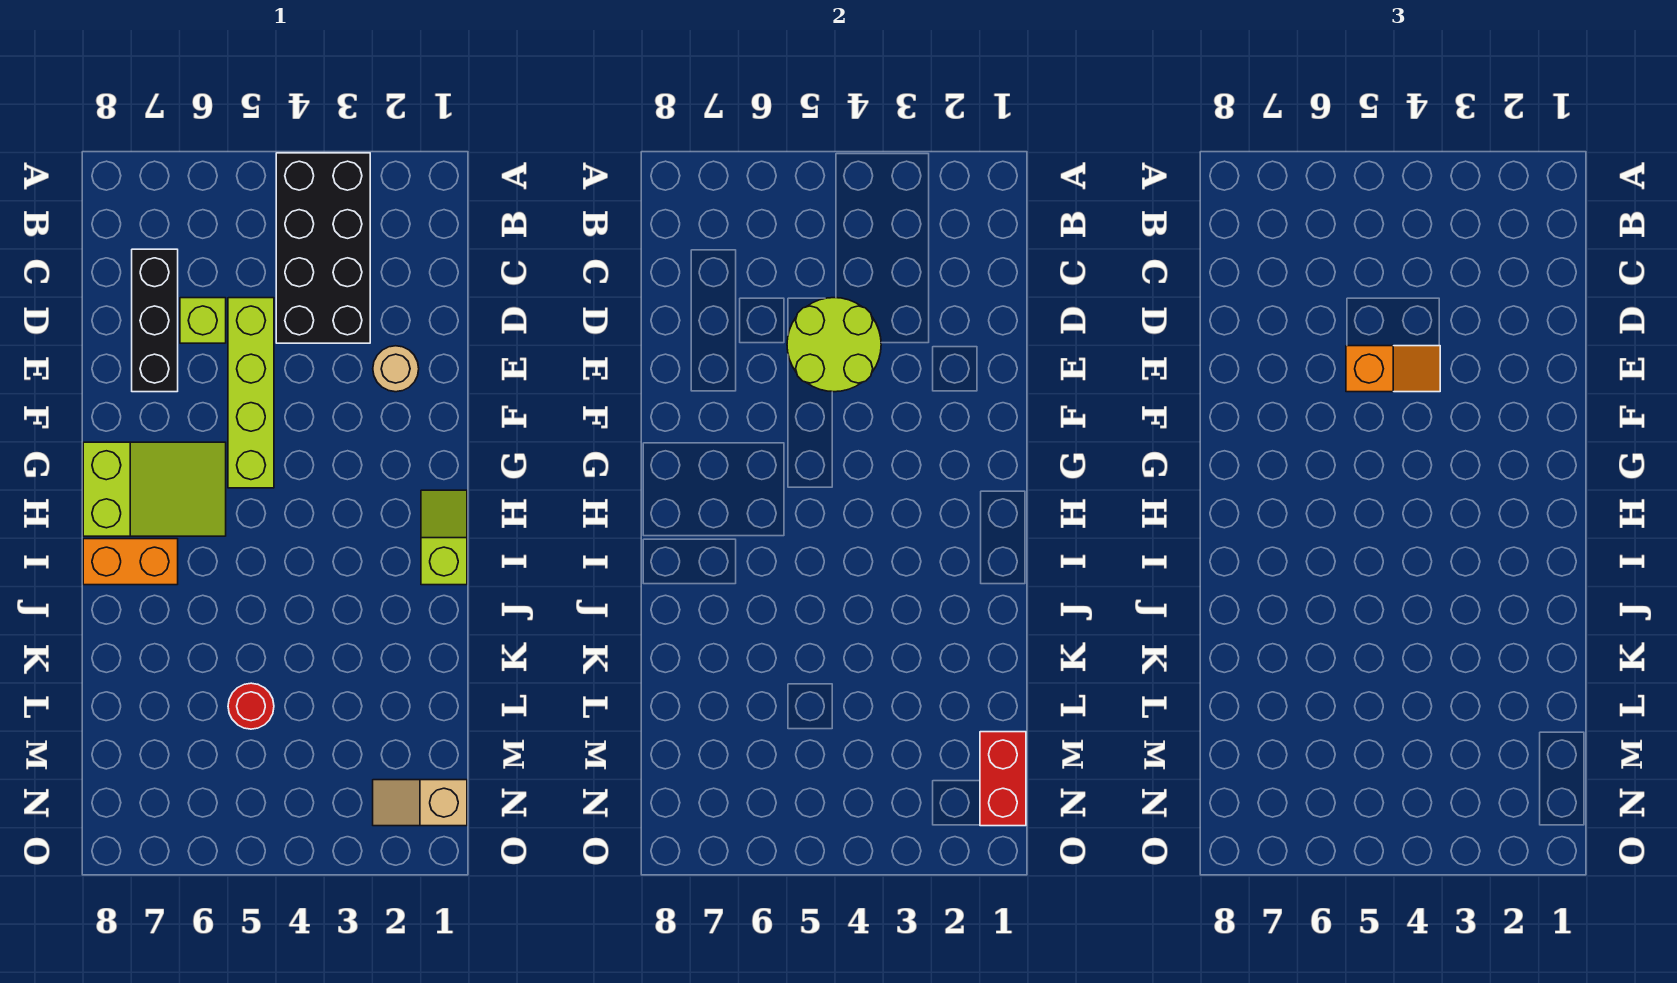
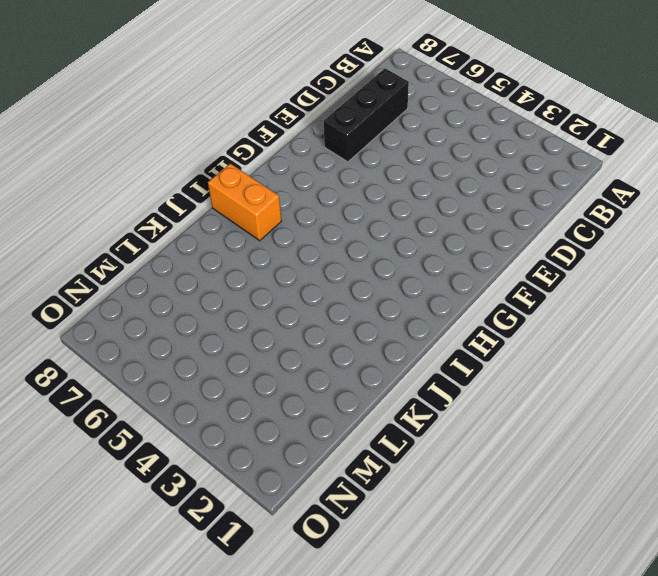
none -> black 2x4 brick [276,153,370,343]
none -> lime 1x4 brick [228,298,274,488]
none -> lime 1x1 brick [180,298,226,343]

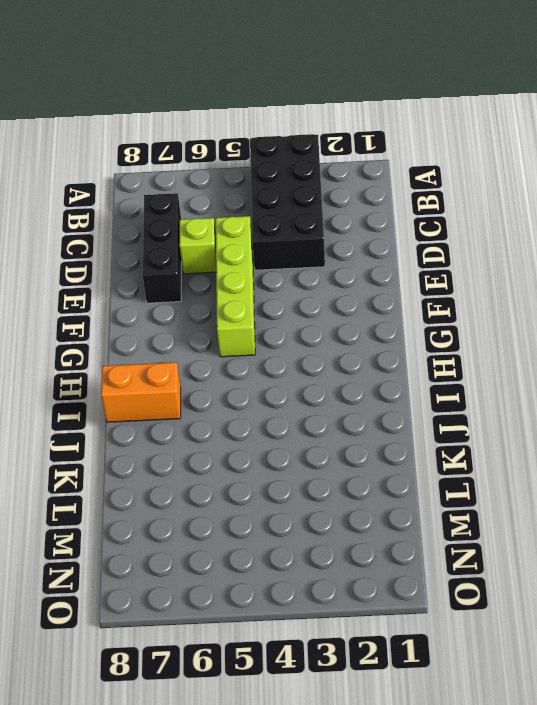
none -> tan 1x1 round brick [373,346,419,392]
none -> lime 2x3 slope [83,442,226,536]
none -> lime 1x2 slope [421,490,467,585]

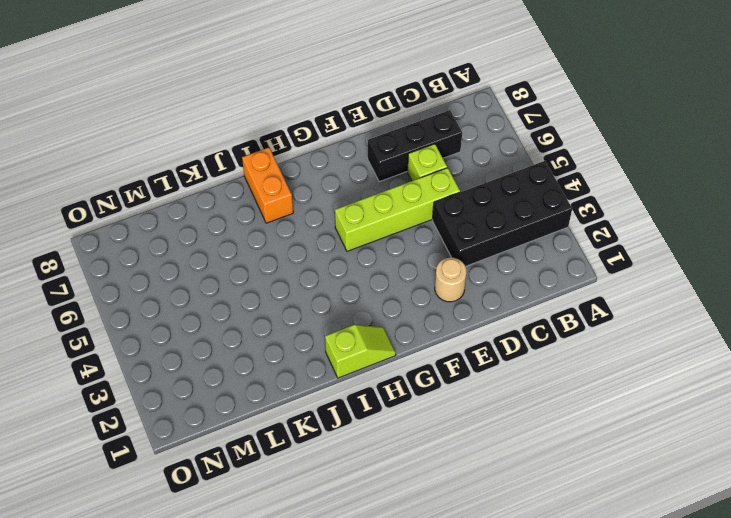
none -> lime 2x3 slope [83,442,226,536]
none -> red 1x1 round brick [228,683,274,729]
none -> tan 1x2 slope [373,780,467,826]

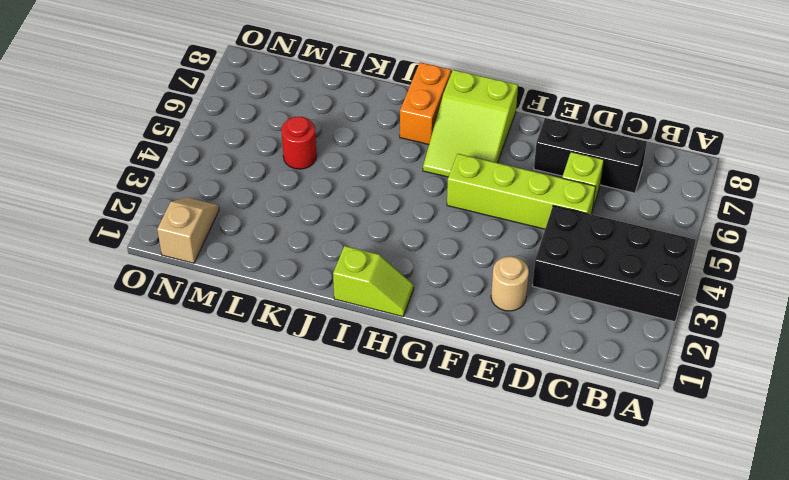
none -> lime 2x2 round brick [787,298,881,392]
none -> red 1x2 brick [980,732,1026,826]
none -> orange 1x2 slope [1346,346,1440,392]

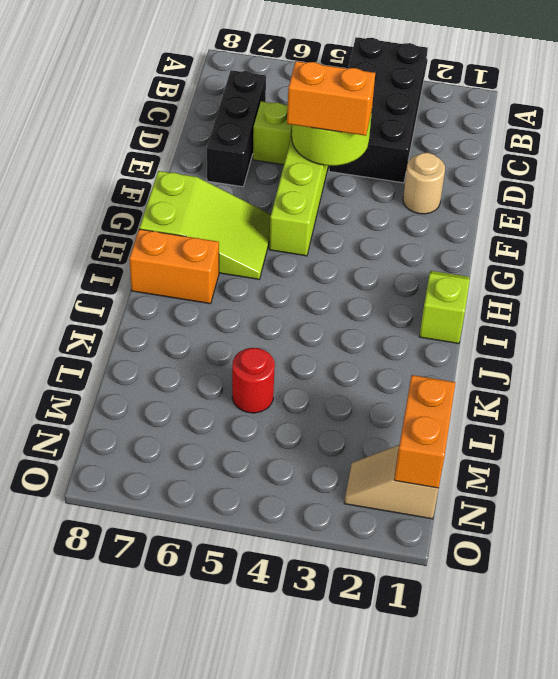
orange 1x2 brick [287,61,375,136] -> orange 1x2 slope [1346,346,1440,392]
orange 1x2 brick [394,375,456,488] -> red 1x2 brick [980,732,1026,826]

